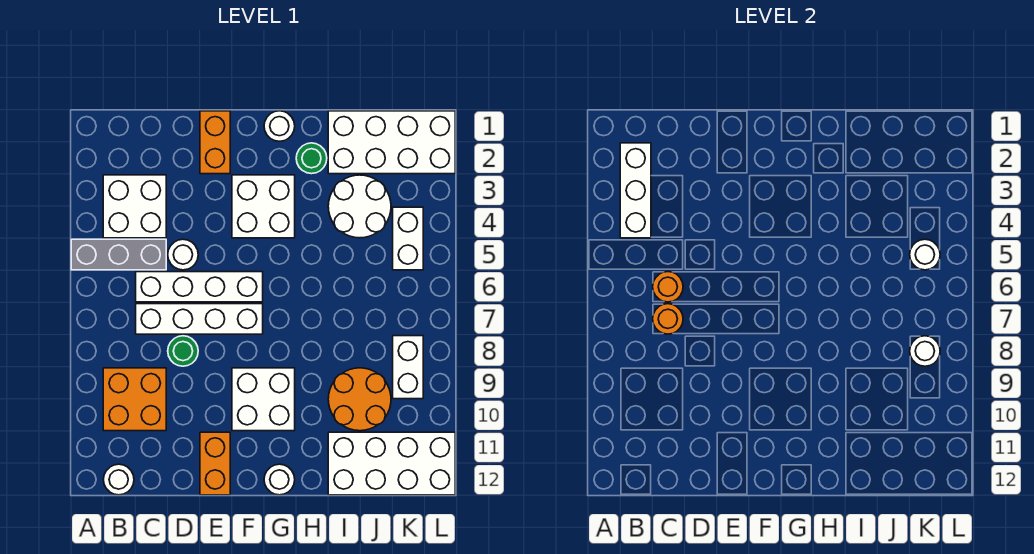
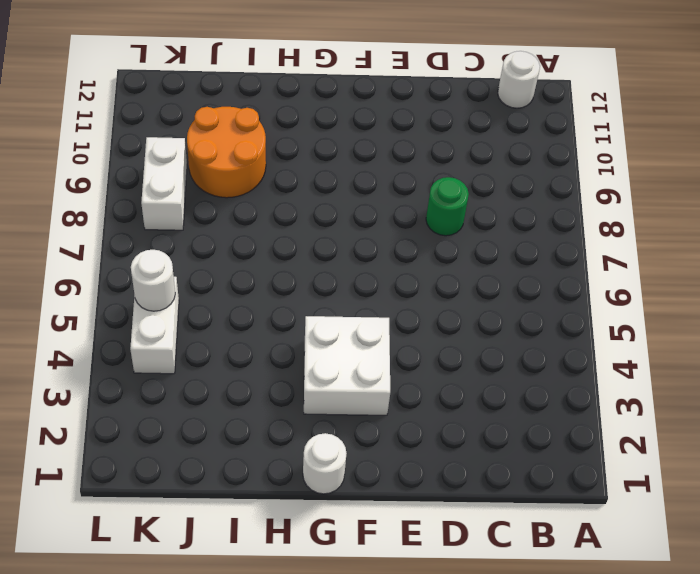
none -> grey 1x3 brick [71,239,166,270]
none -> white 2x2 brick [103,175,166,238]
none -> orange 2x2 brick [103,368,166,431]

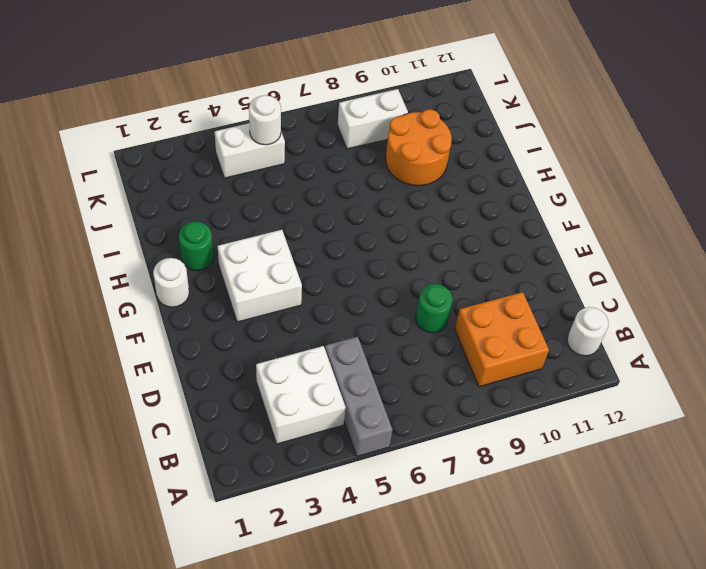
none -> white 1x4 brick [136,272,263,302]
none -> white 1x4 brick [136,304,263,334]
none -> white 1x1 round brick [168,239,198,270]

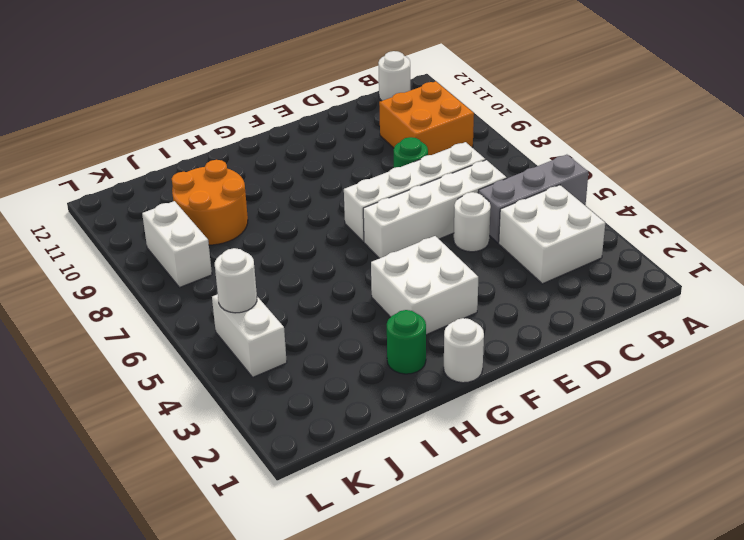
none -> orange 1x2 brick [200,111,230,174]
none -> orange 1x2 brick [200,432,230,495]
none -> white 2x2 brick [232,368,295,431]

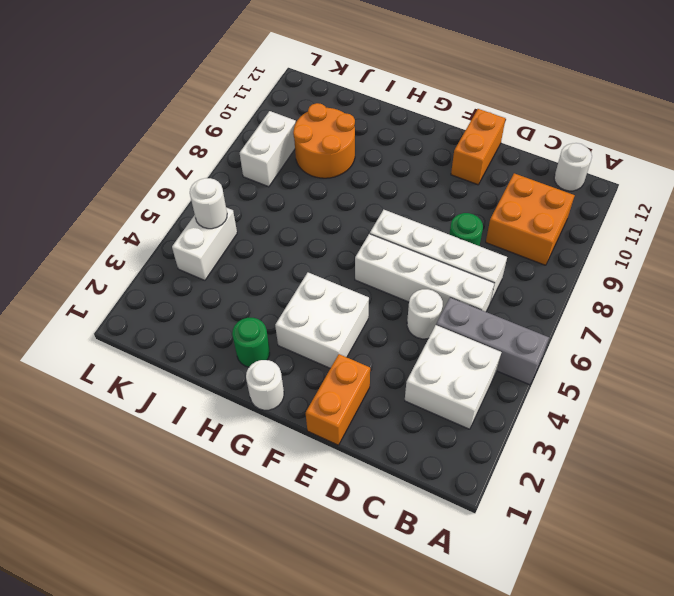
none -> white 2x2 brick [232,368,295,431]
none -> white 1x1 round brick [264,464,295,495]
none -> white 2x4 brick [328,111,455,174]

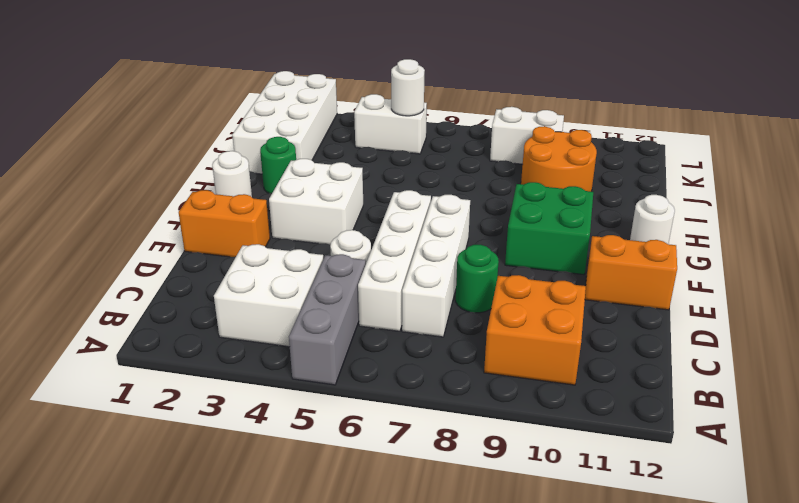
green 2x2 brick [505,182,593,275] -> white 2x2 brick [232,368,295,431]
none -> white 1x1 round brick [104,464,134,495]
none -> white 2x2 round brick [328,175,391,238]
none -> white 2x4 brick [328,432,455,495]

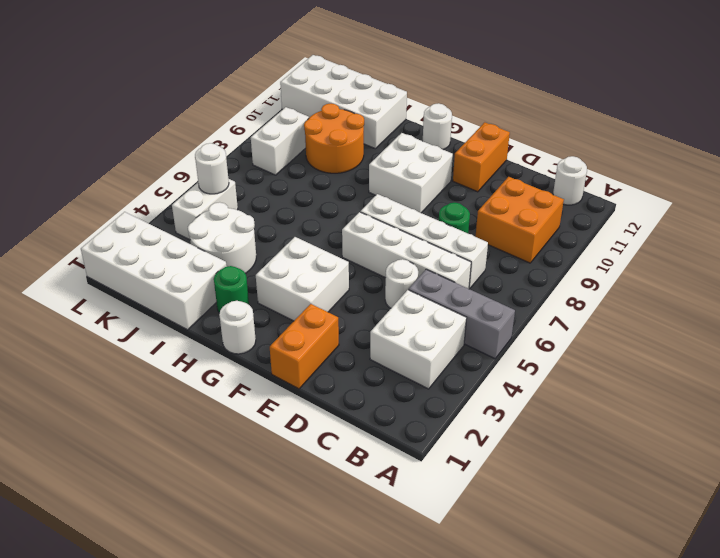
none -> white 1x3 brick [620,143,651,238]
none -> orange 1x1 round brick [653,272,683,302]
none -> orange 1x1 round brick [653,304,683,334]

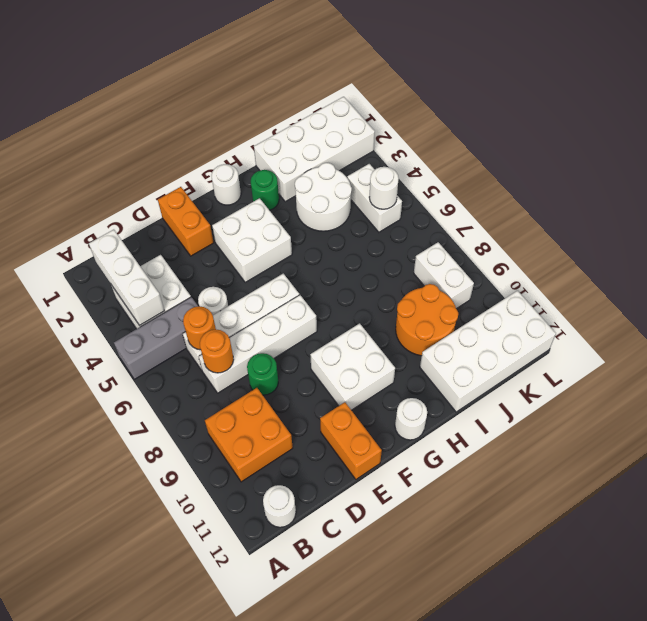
none -> white 1x1 round brick [910,336,940,366]

